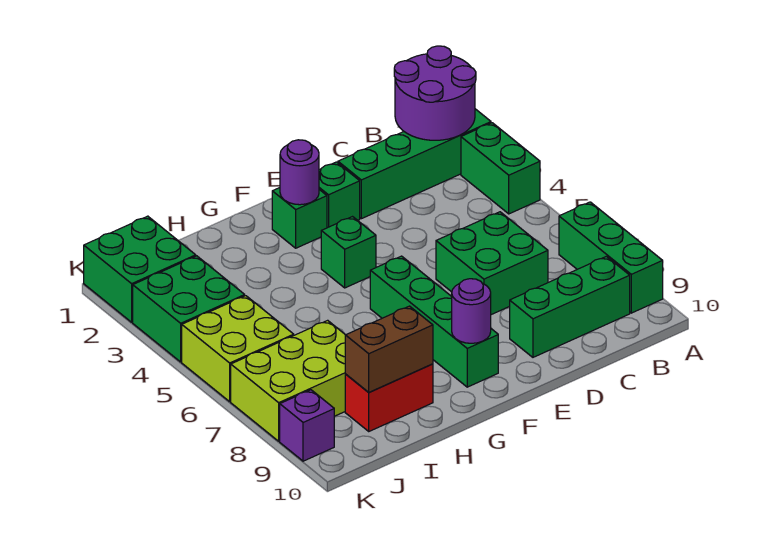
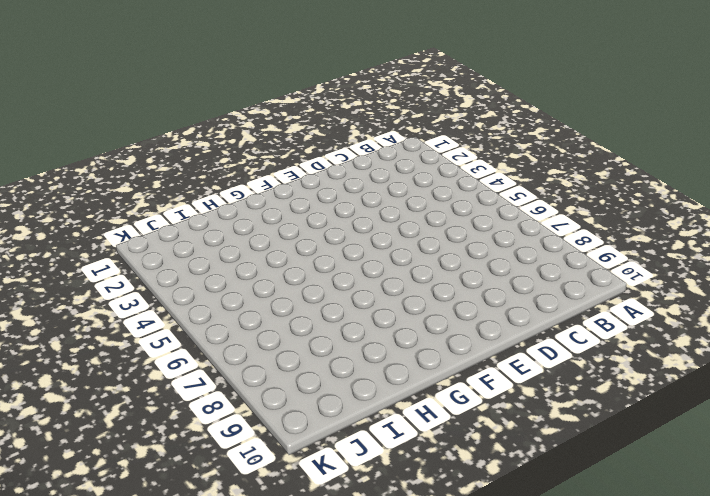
none -> green 1x4 brick [338,109,491,219]
none -> green 1x2 brick [461,123,540,214]
none -> green 1x3 brick [559,202,663,313]

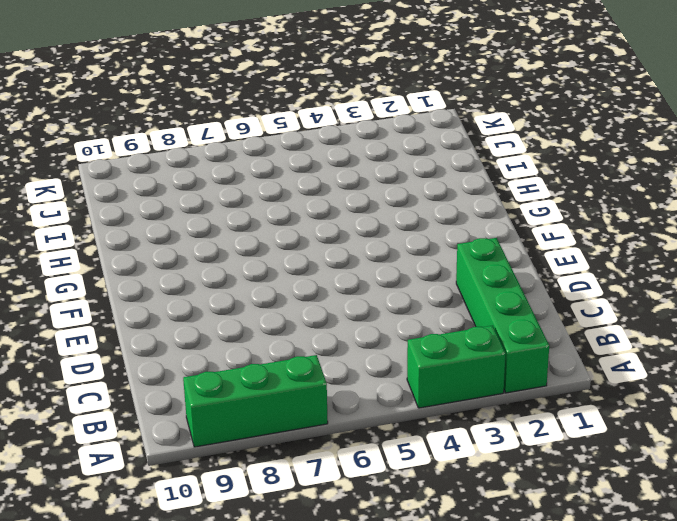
none -> green 1x3 brick [510,256,630,357]
none -> green 2x2 brick [436,212,548,315]
none -> green 1x1 brick [319,162,360,228]

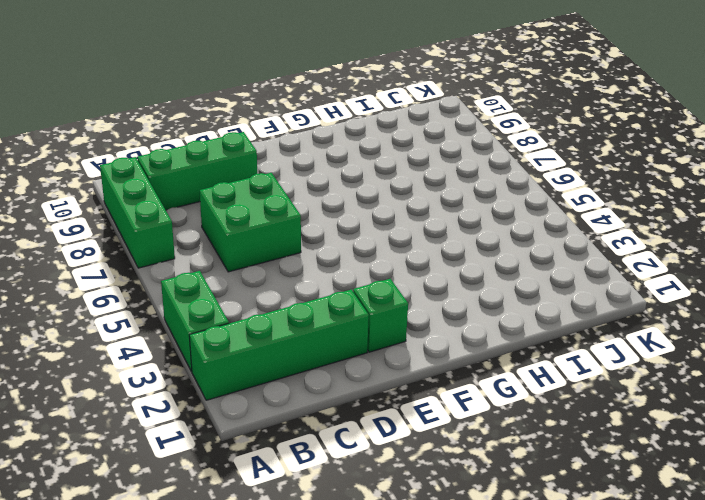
none -> green 1x1 brick [272,188,327,248]
none -> green 1x1 brick [321,217,376,288]
none -> green 1x4 brick [370,256,498,387]

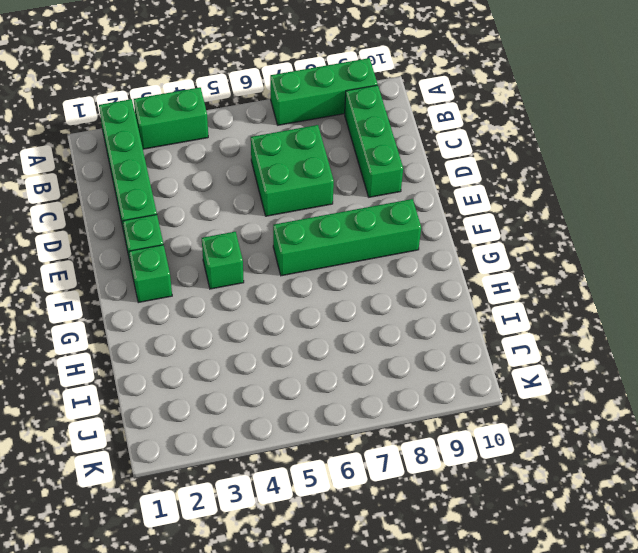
none -> red 1x2 brick [345,364,433,431]
none -> lime 2x3 brick [231,320,345,441]
none -> green 2x2 brick [84,216,196,322]

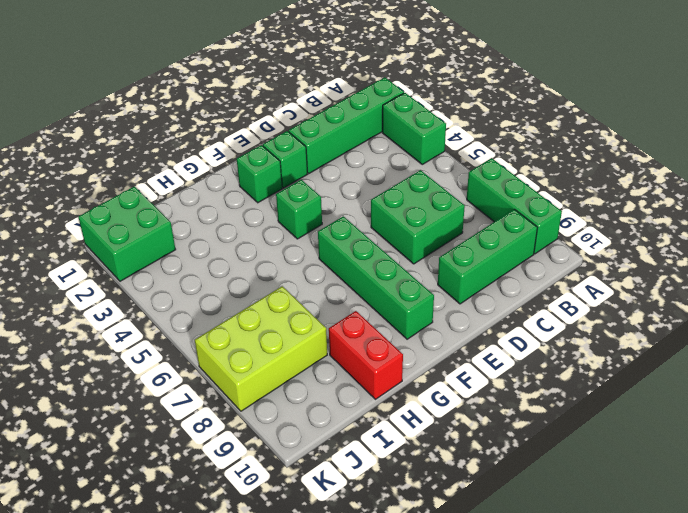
red 1x2 brick [329,311,403,399] -> red 1x2 brick turned to [345,364,433,431]
none -> green 2x2 brick [133,256,245,362]
none -> lime 2x2 brick [182,296,294,402]
none -> purple 1x1 brick [280,390,334,461]

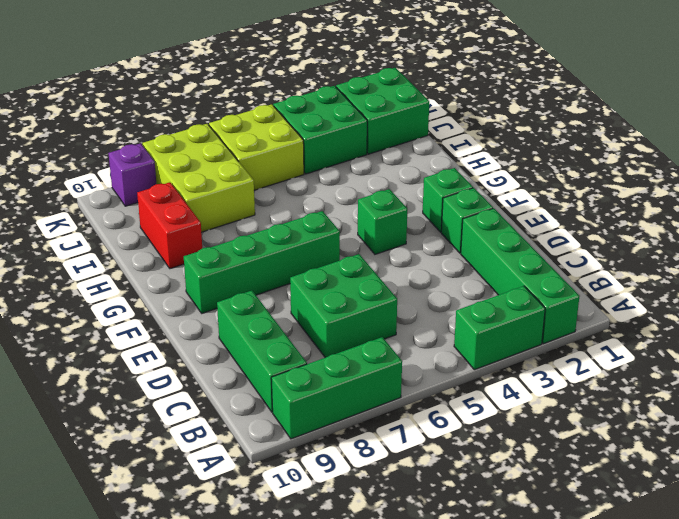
none -> purple 2x2 round brick [394,46,476,140]
none -> purple 1x1 round brick [280,140,319,205]
none -> purple 1x1 round brick [452,279,491,343]

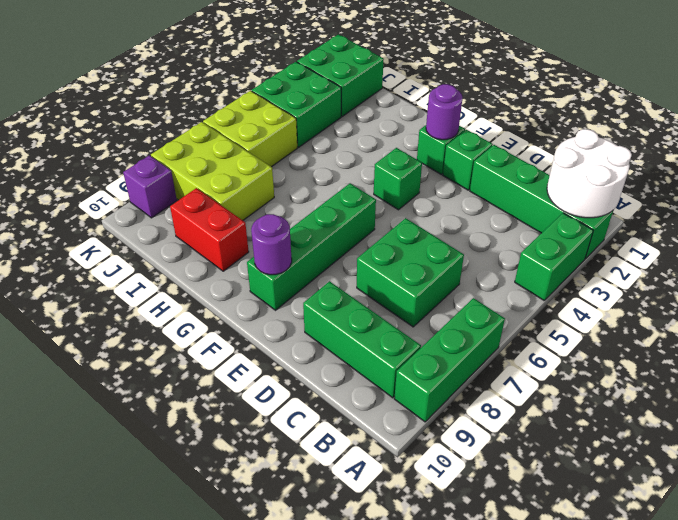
white 2x2 round brick [547,129,632,218] -> purple 2x2 round brick [394,46,476,140]
none -> brown 1x2 brick [345,306,433,392]

